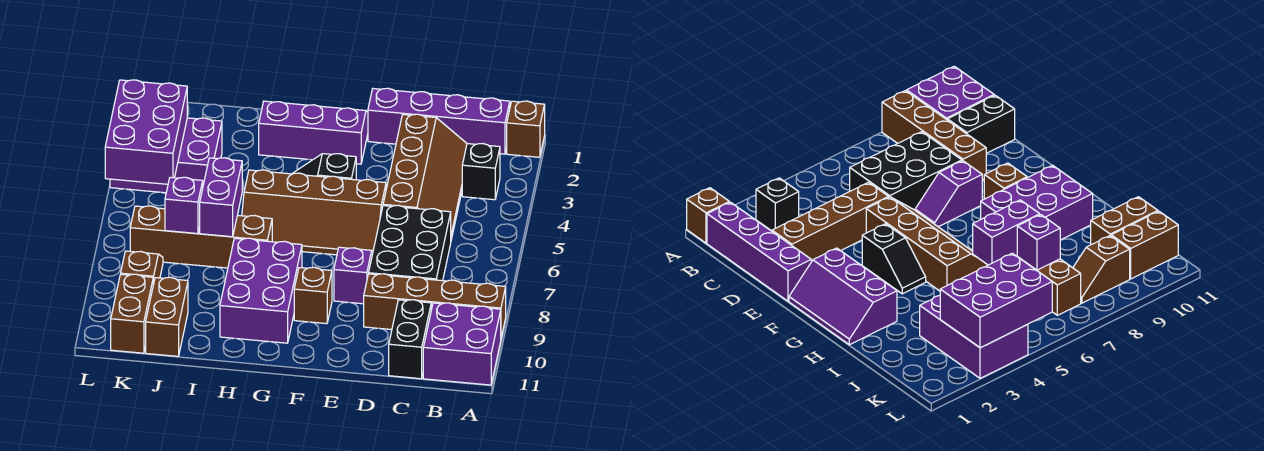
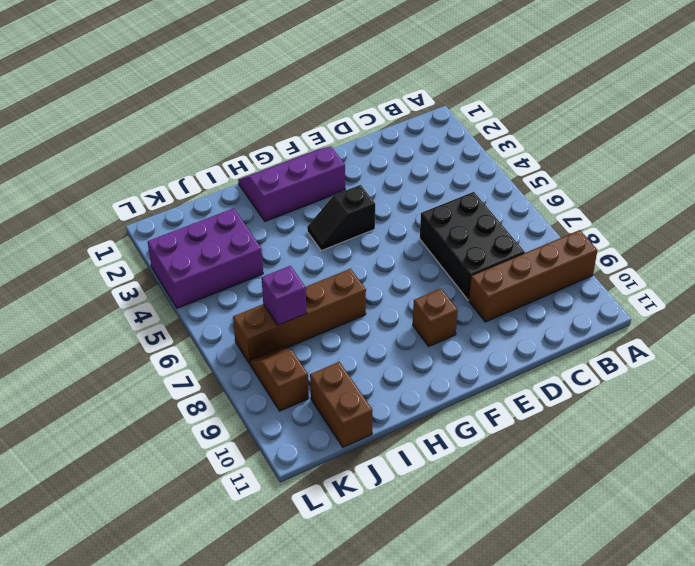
none -> brown 1x1 brick [507,101,545,157]
none -> purple 2x2 brick [423,303,501,385]
none -> purple 1x4 brick [368,88,510,154]

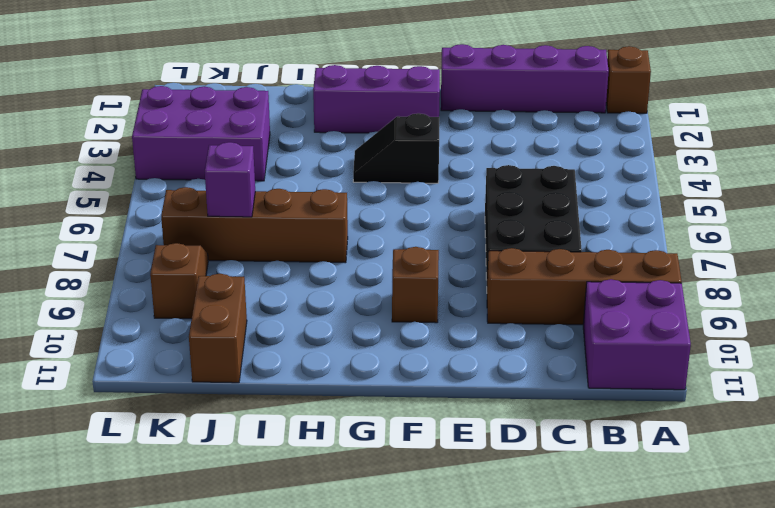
none -> black 1x1 brick [462,144,500,200]
none -> brown 2x4 slope [383,114,467,240]
none -> black 1x2 brick [389,300,431,379]

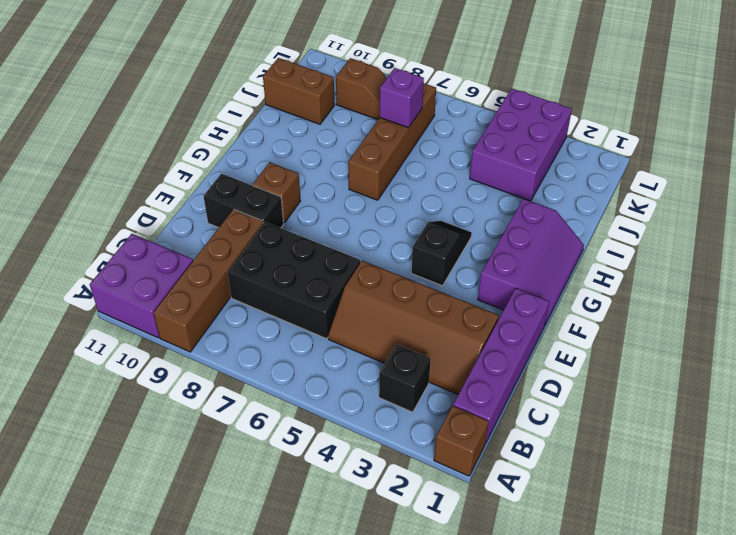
black 1x2 brick [204,174,284,228] -> black 1x2 brick moved to [389,300,431,379]
none -> brown 2x4 slope [242,170,386,255]
none -> purple 1x2 slope [334,247,373,304]
none -> purple 2x3 brick [220,238,302,343]

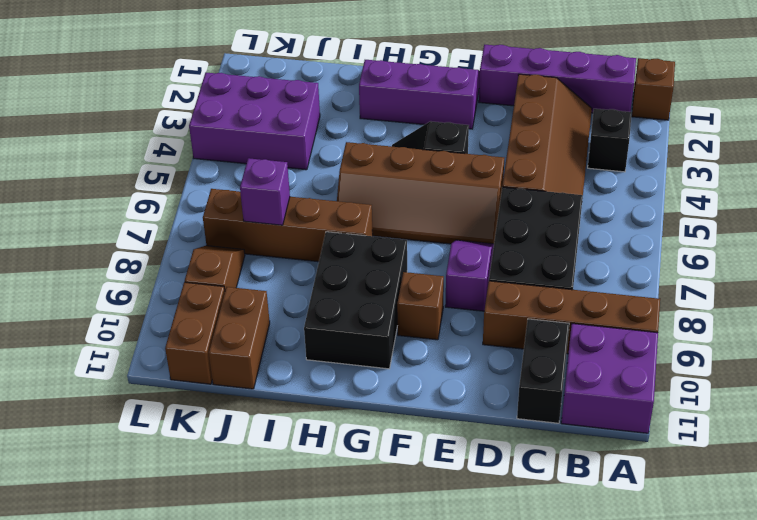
black 2x3 brick [304,232,407,369] -> purple 2x3 brick [220,238,302,343]
none -> purple 1x2 brick [200,158,242,237]
none -> purple 2x3 brick [105,80,187,184]

